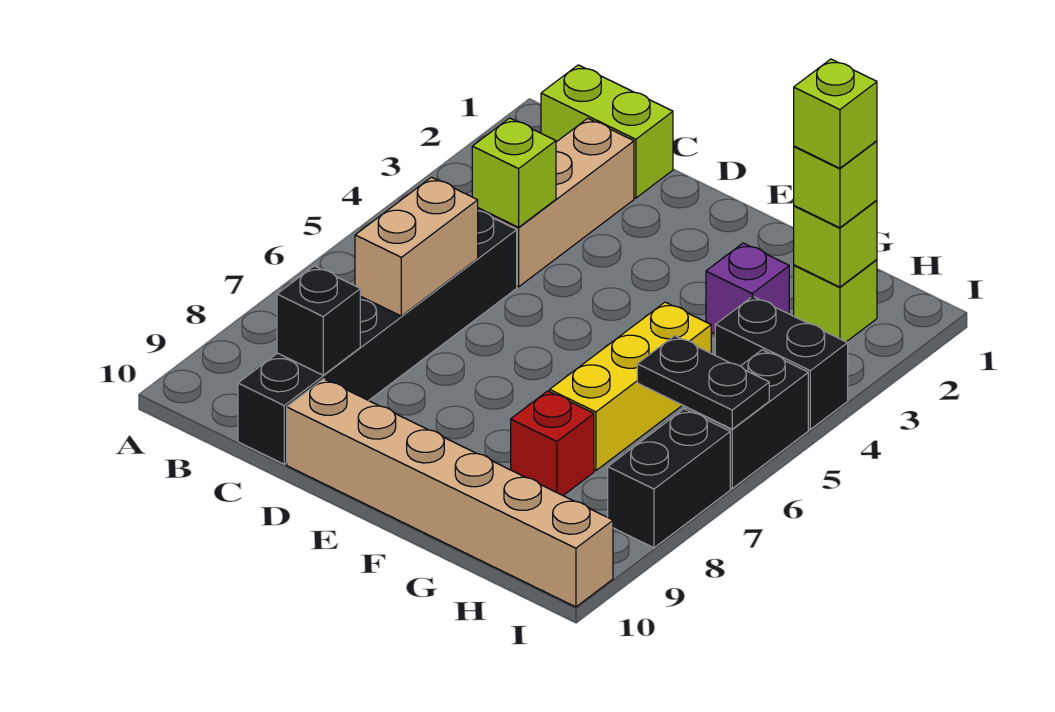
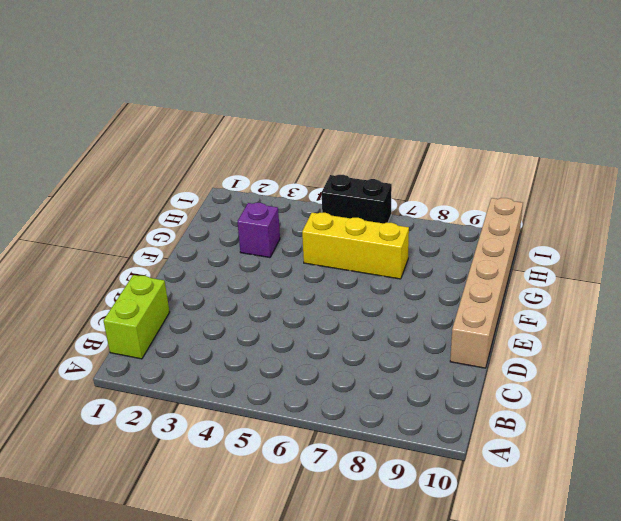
none -> tan 1x3 brick [478,118,634,287]
none -> black 1x6 brick [238,211,517,464]
none -> red 1x1 brick [511,391,594,495]

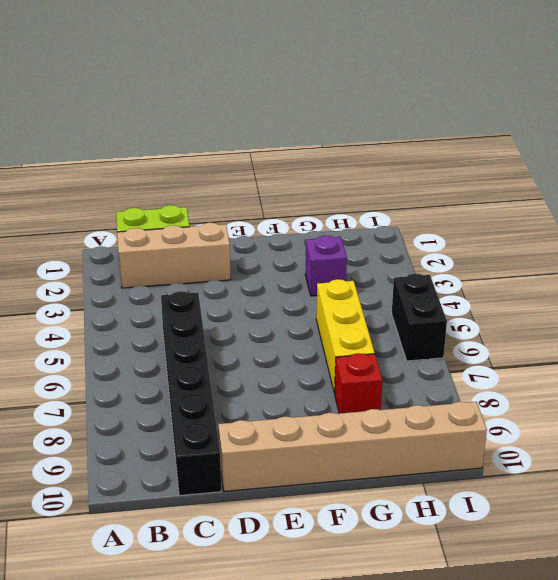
tan 1x3 brick [117,223,231,288] -> tan 1x3 brick turned to [478,118,634,287]
none -> lime 1x1 brick [794,260,877,342]
none -> black 1x2 brick [715,296,848,429]
none -> black 1x2 brick [608,409,730,548]

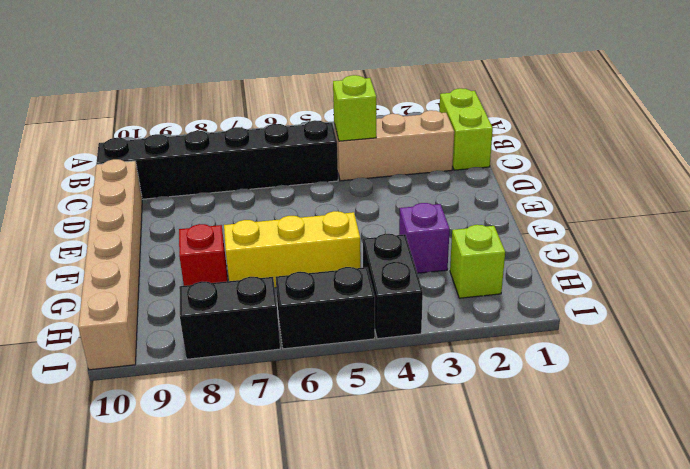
none -> tan 1x2 brick [355,177,478,316]
none -> black 1x1 brick [277,266,360,375]
none -> lime 1x1 brick [794,200,877,287]

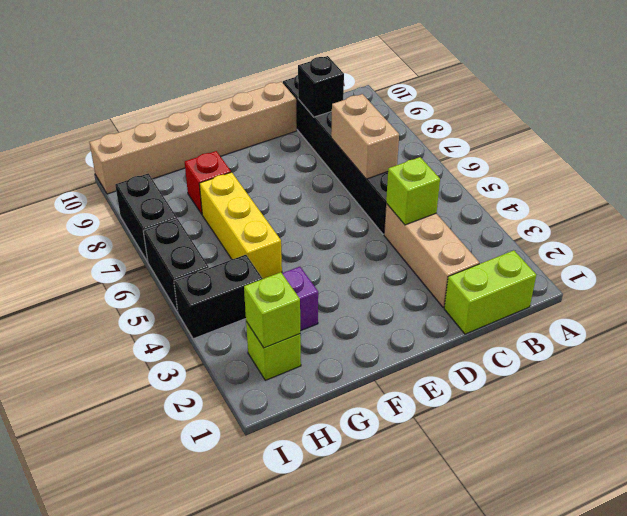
none -> black 1x2 plate [637,336,769,429]
none -> lime 1x1 brick [794,141,877,228]
none -> lime 1x1 brick [794,59,877,168]

